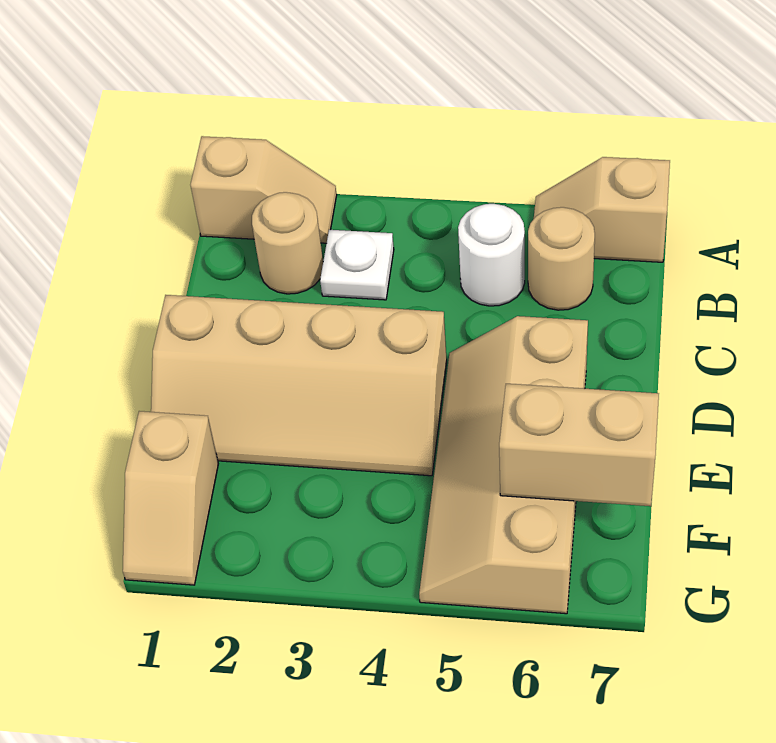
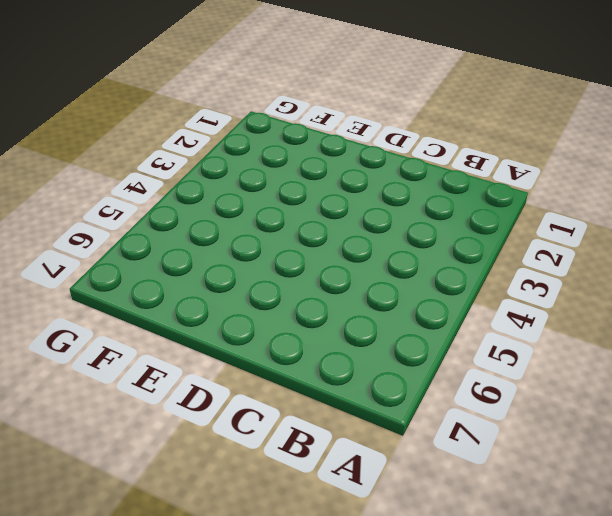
none -> tan 1x2 slope [191,136,337,243]
none -> tan 1x2 slope [534,157,670,262]

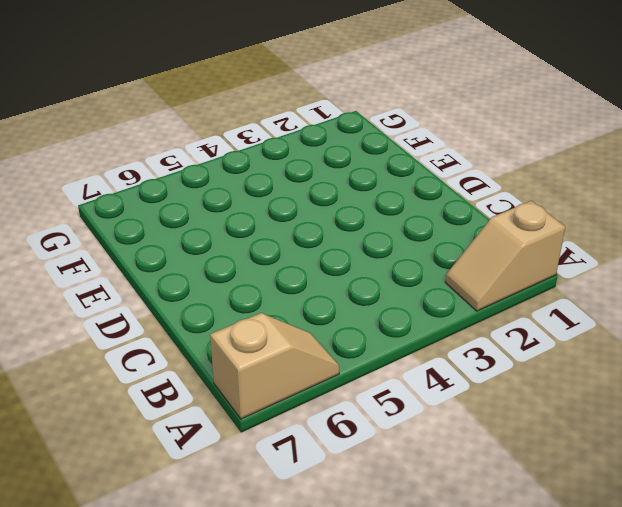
none -> tan 1x1 round brick [252,192,323,294]
none -> white 1x1 plate [320,230,394,300]

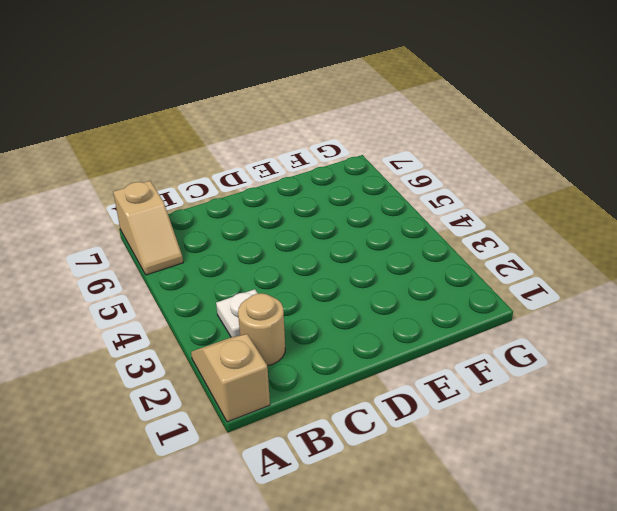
none -> white 1x1 round brick [458,204,525,306]
none -> tan 1x1 round brick [528,207,595,310]

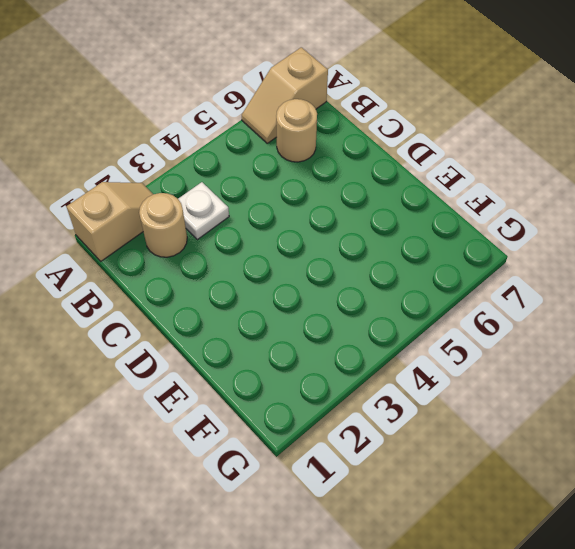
none -> white 1x1 round brick [458,204,525,306]
none -> tan 2x4 slope [151,295,447,476]

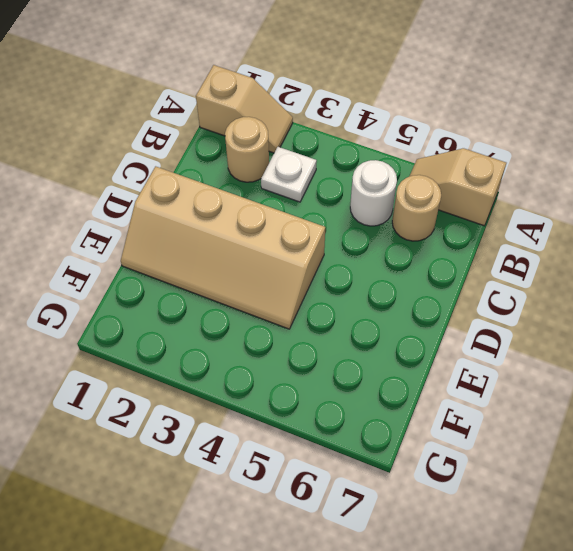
none -> tan 2x4 slope [419,316,588,614]
none -> tan 1x2 slope [123,411,218,585]

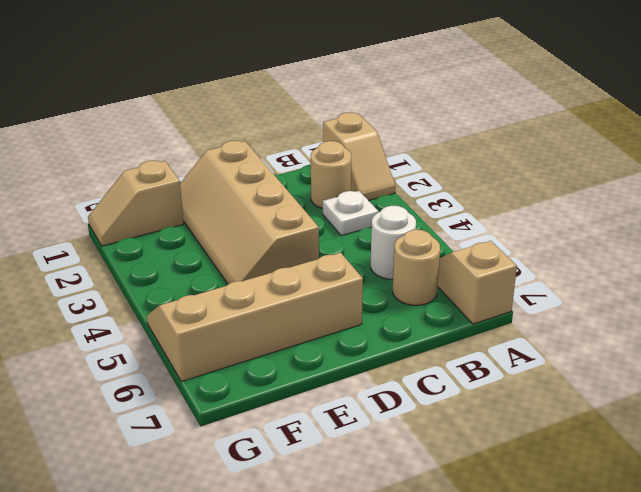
none -> tan 1x2 brick [499,384,659,506]

